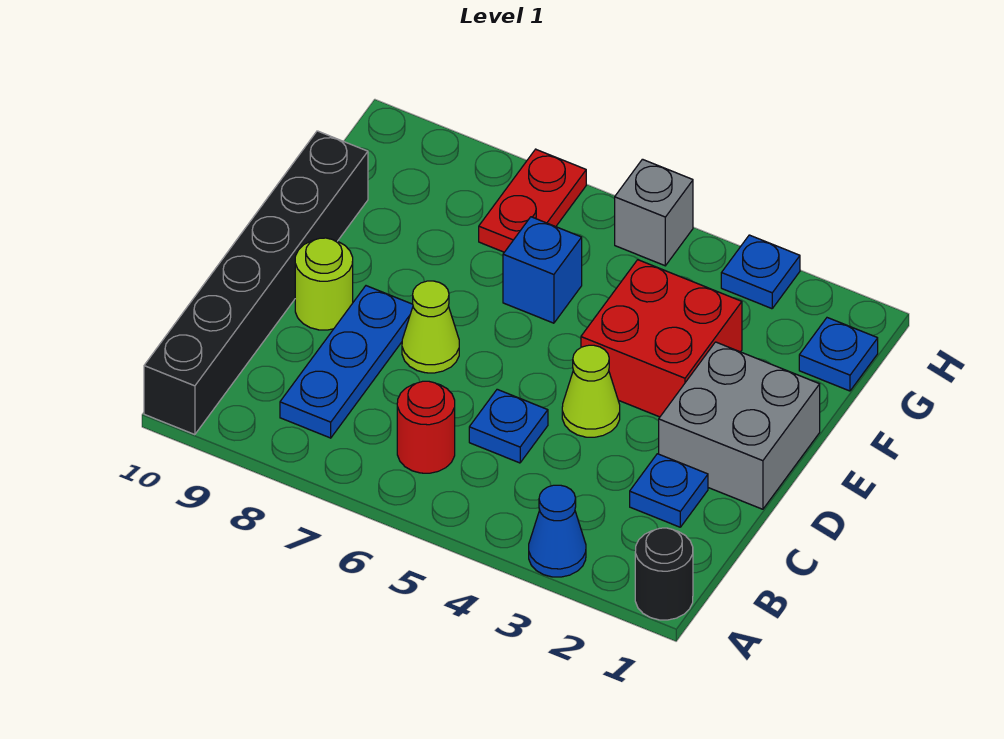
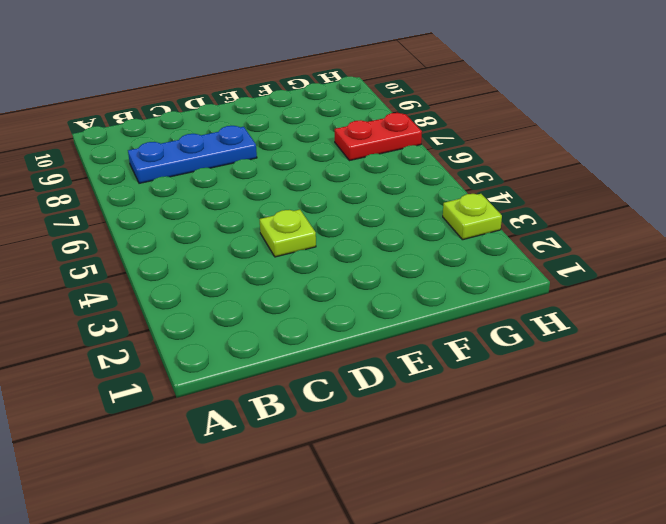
lime 1x1 plate [260,210,316,257] -> lime 1x1 cone [562,345,620,437]
lime 1x1 plate [443,194,502,240] -> blue 1x1 plate [721,235,800,309]
none -> black 1x1 round brick [635,528,693,620]
none -> blue 1x1 cone [529,485,586,577]
none -> black 1x6 brick [144,131,368,435]

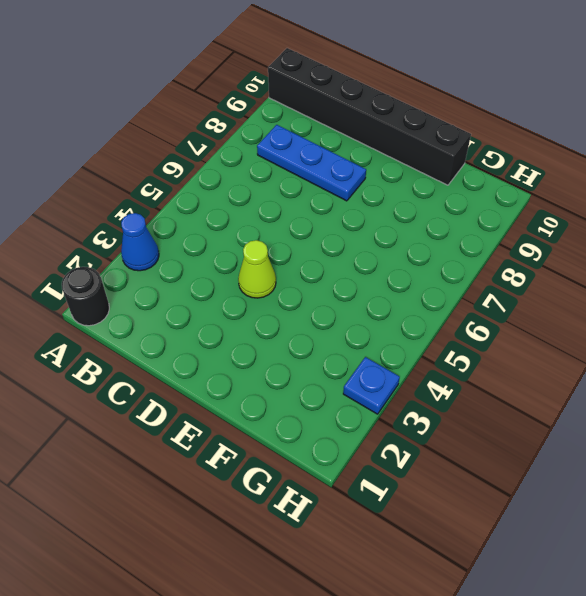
none -> red 1x1 round brick [397,381,455,473]
none -> blue 1x1 plate [630,454,708,527]
none -> blue 1x1 plate [469,389,548,463]

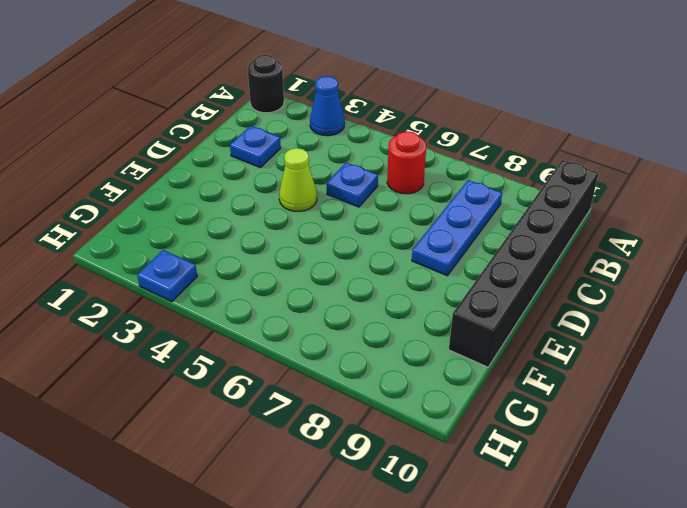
none -> grey 2x2 brick [659,342,820,509]
none -> lime 1x1 cone [402,281,459,373]
none -> lime 1x1 round brick [295,238,353,330]

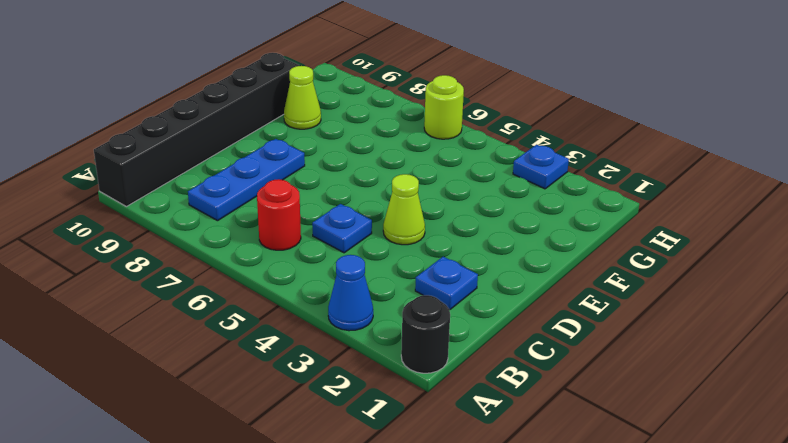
lime 1x1 cone [284,66,321,129] -> lime 1x1 cone moved to [402,281,459,373]
lime 1x1 round brick [424,75,464,139] -> lime 1x1 round brick moved to [295,238,353,330]
none -> grey 2x2 brick [659,342,820,509]
none -> red 2x2 brick [581,260,742,417]
none -> blue 1x1 brick [503,217,582,323]

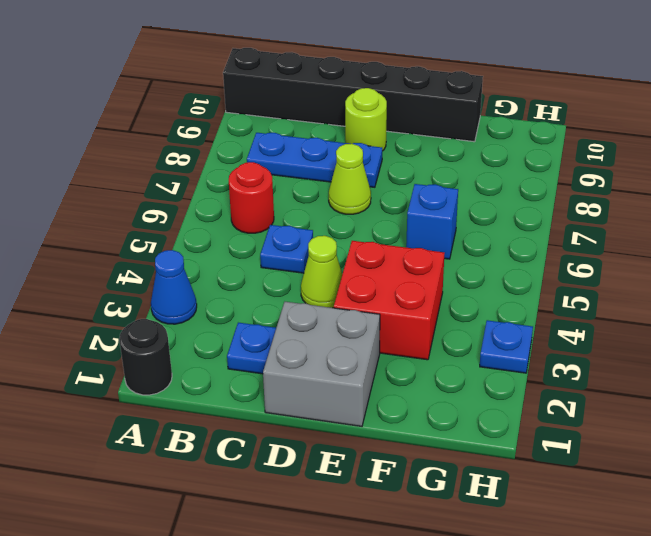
none -> blue 1x1 plate [799,318,878,391]
none -> red 1x2 plate [479,149,586,252]
none -> grey 1x1 brick [615,159,693,266]

